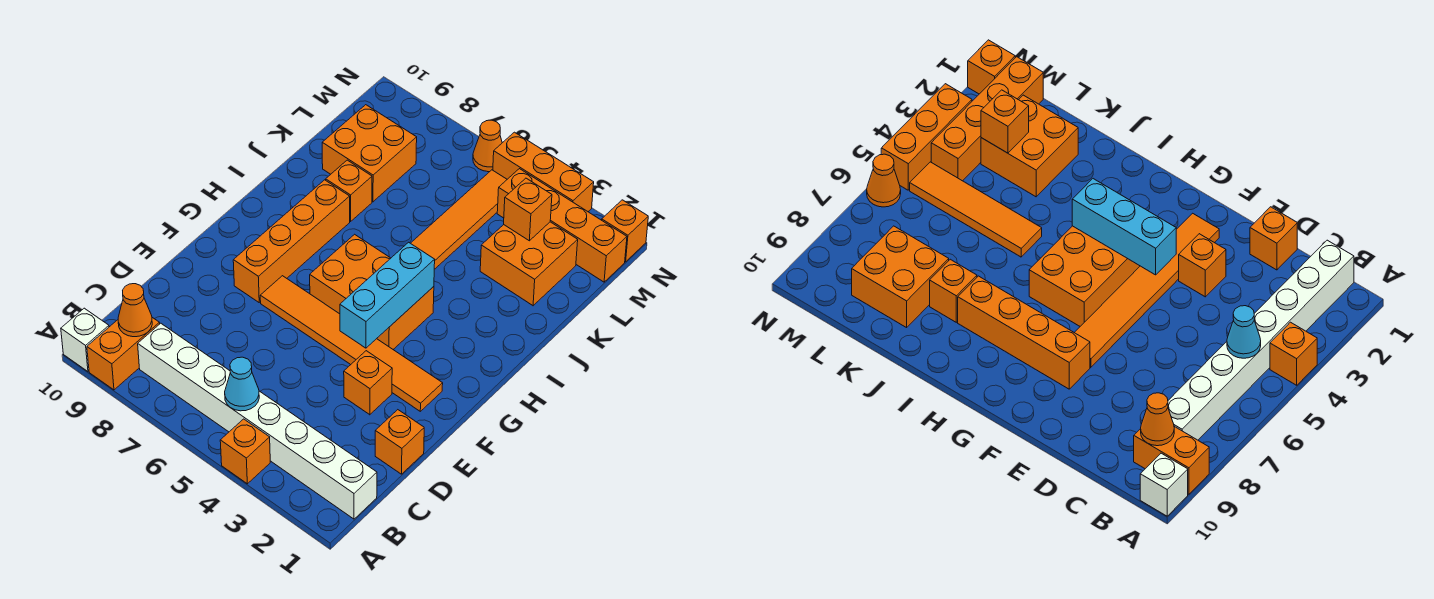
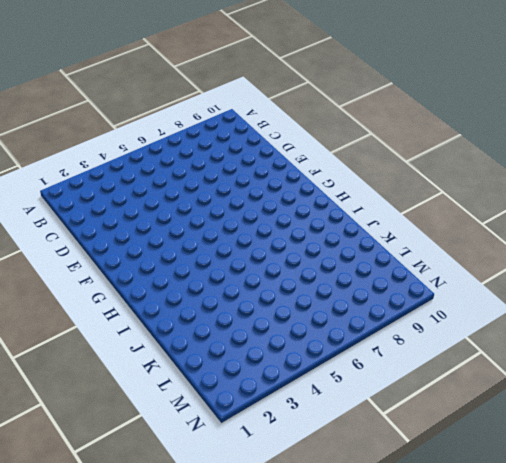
none -> orange 1x1 brick [220,419,270,484]
none -> orange 1x2 brick [87,318,160,390]
none -> white 1x1 brick [61,308,109,371]

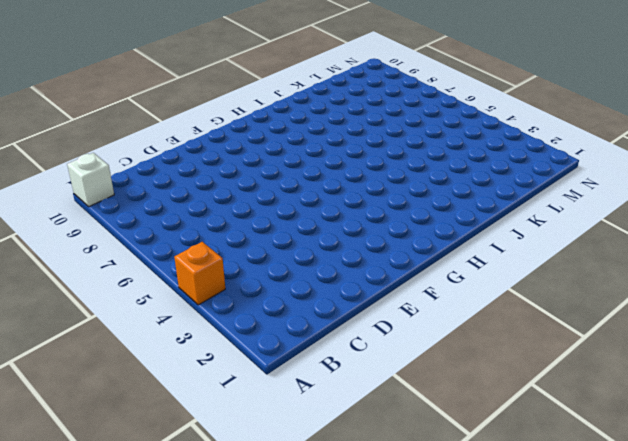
none -> orange 1x2 brick [87,318,160,390]
none -> white 1x8 brick [138,323,377,519]
none -> orange 1x1 brick [375,410,424,474]

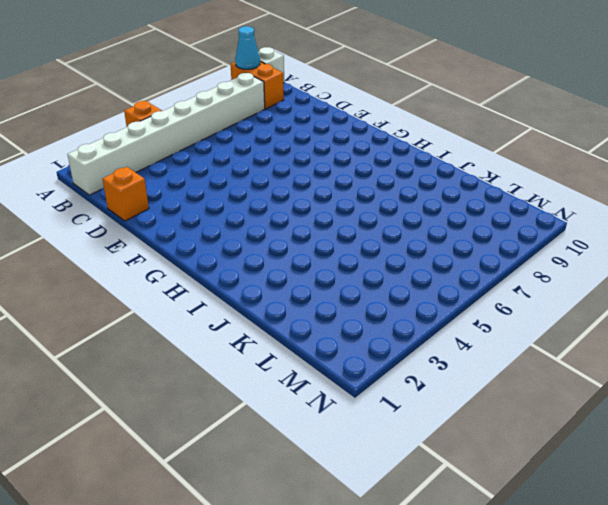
cyan 1x1 cone [235,26,260,69] -> cyan 1x1 cone moved to [225,357,259,411]
none -> orange 1x1 brick [344,351,392,415]
none -> orange 1x6 tile [260,276,443,411]
none -> orange 1x4 brick [233,180,350,302]

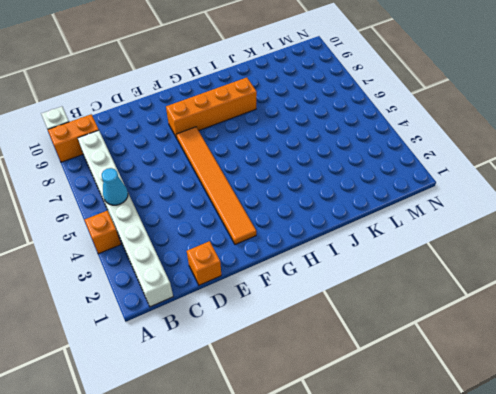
none -> orange 1x1 brick [344,351,392,415]
none -> orange 2x3 brick [310,234,434,349]
none -> orange 1x4 tile [411,170,507,269]

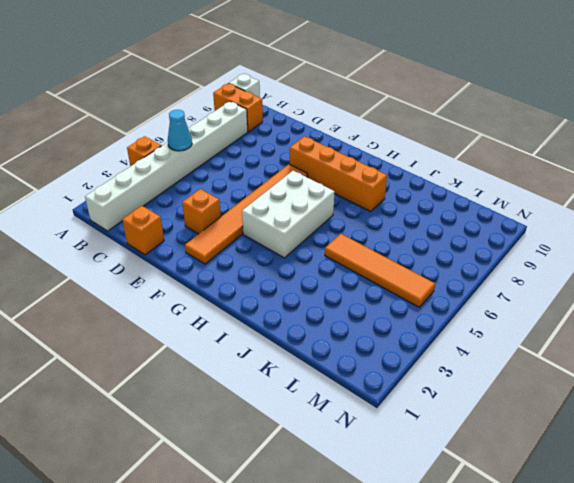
white 2x3 brick [242,171,335,258] -> orange 2x3 brick [310,234,434,349]
none -> orange 1x1 brick [326,160,372,221]
none -> orange 2x2 brick [480,222,578,306]
none -> orange 2x2 brick [322,105,417,202]

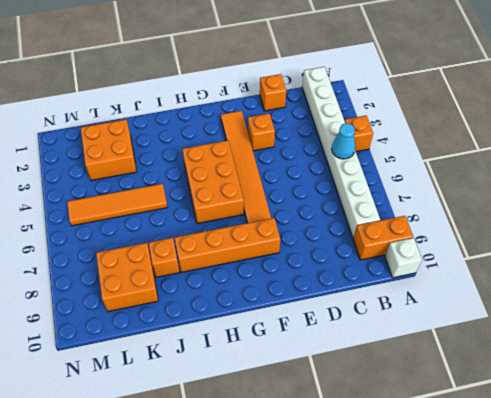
none -> orange 1x4 brick [497,169,627,282]
none -> orange 1x1 brick [602,200,648,262]
none -> orange 1x3 brick [493,132,594,211]

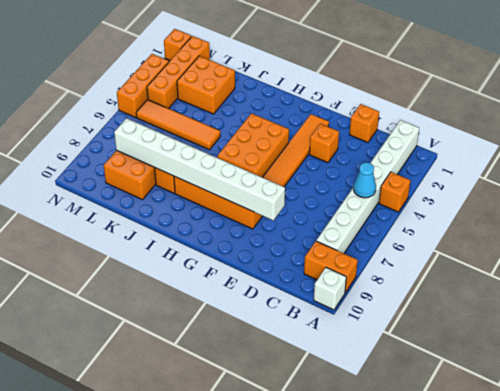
white 1x8 brick [114,118,285,220] -> none
none -> orange 1x1 cone [473,120,502,172]
none -> orange 1x1 cone [118,284,152,337]
none -> cyan 1x3 brick [340,242,435,348]

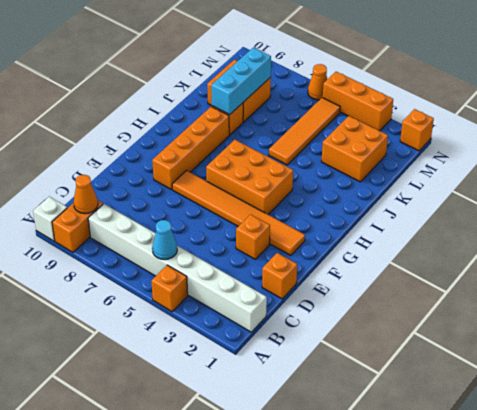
cyan 1x3 brick [211,48,271,115] -> cyan 1x3 brick moved to [340,242,435,348]
none -> orange 1x4 brick [497,169,627,282]
none -> orange 1x1 brick [504,178,552,241]

